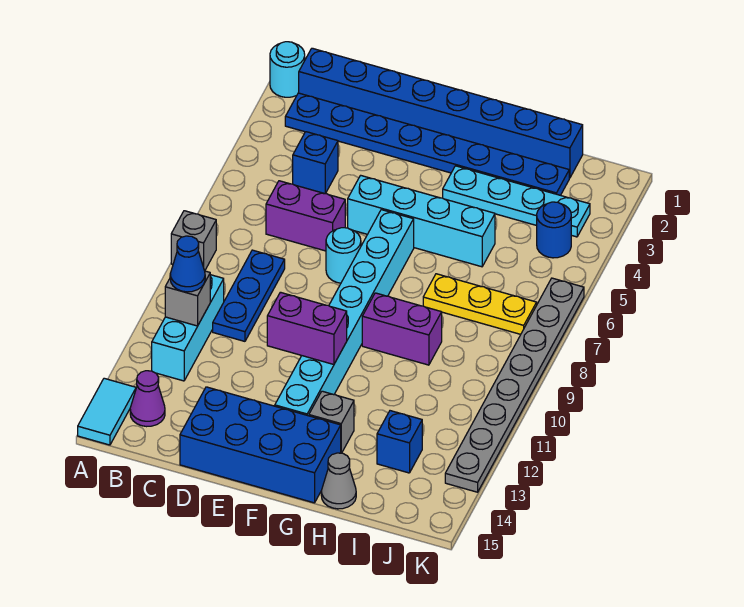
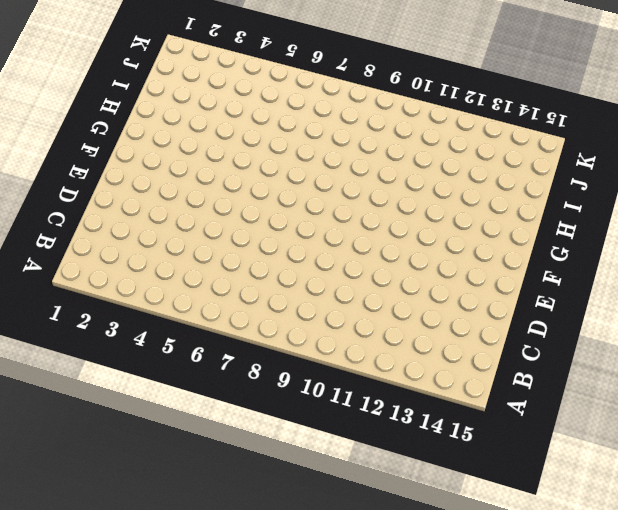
none -> cyan 1x1 round brick [270,42,305,97]
none -> grey 1x1 brick [171,211,216,271]
none -> cyan 1x2 tile [78,378,136,445]

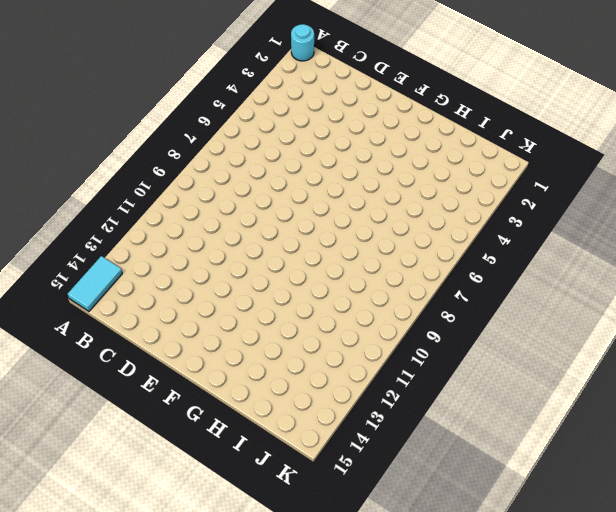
none -> grey 1x1 brick [171,211,216,271]
none -> blue 1x8 brick [299,48,583,178]
none -> blue 1x8 plate [285,93,569,195]

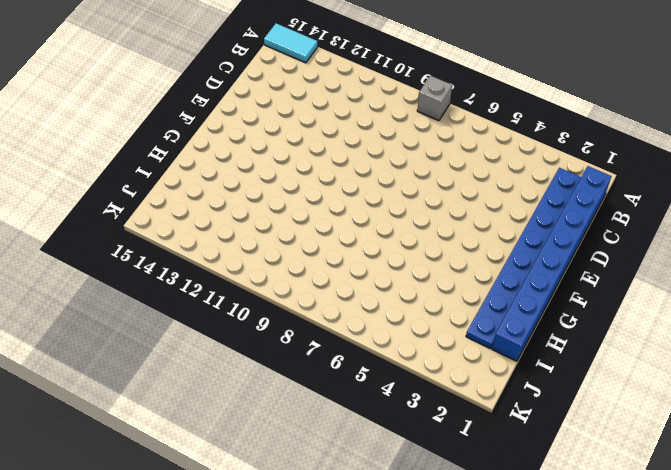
none -> cyan 1x1 round brick [270,42,305,97]
none -> cyan 1x3 brick [152,275,224,381]
none -> purple 1x1 cone [130,371,165,427]

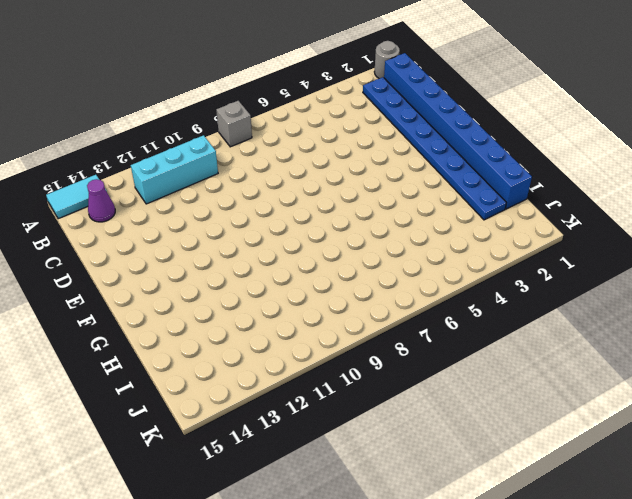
grey 1x1 round brick [374,41,400,78] -> cyan 1x1 round brick [270,42,305,97]
none -> blue 1x1 brick [293,132,338,194]
none -> purple 1x2 brick [266,181,345,251]
none -> blue 1x3 plate [213,250,285,341]

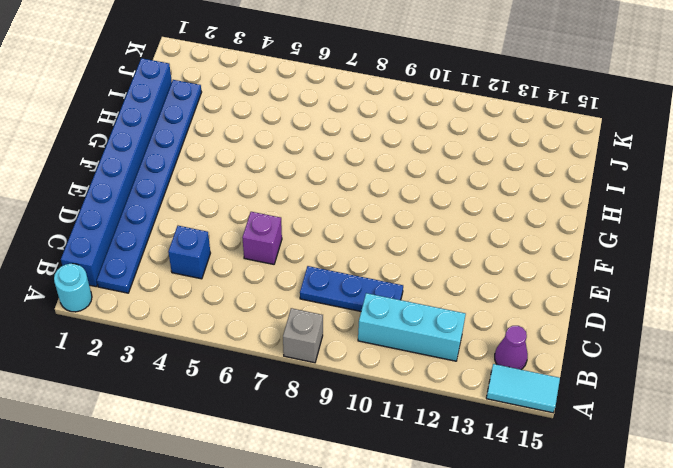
purple 1x1 brick [242,212,282,264] -> purple 1x2 brick [266,181,345,251]
none -> blue 2x4 brick [180,387,341,503]
none -> cyan 1x4 brick [348,175,495,267]
none -> cyan 1x1 round brick [326,228,361,283]

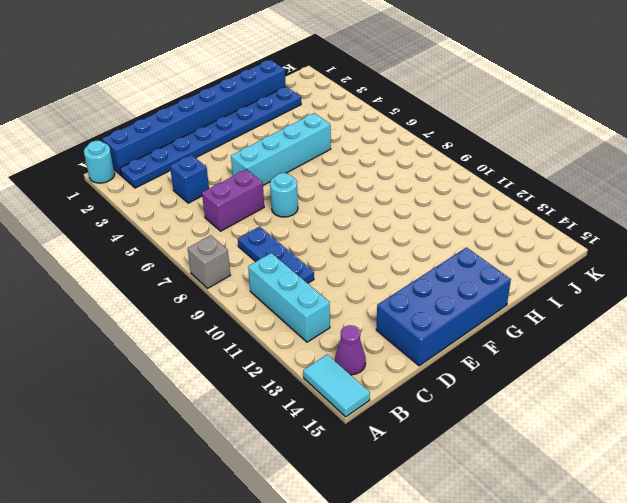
none -> cyan 1x8 brick [275,210,414,416]
none -> cyan 1x4 plate [443,166,590,237]
none -> purple 1x2 brick [362,293,442,365]

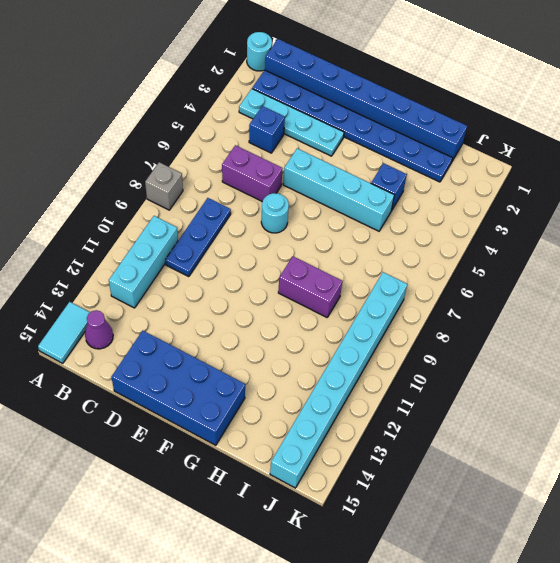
cyan 1x4 plate [239,89,344,156] -> cyan 1x4 plate moved to [443,166,590,237]
blue 1x1 brick [371,163,407,211] -> blue 1x1 brick moved to [377,411,422,473]
cyan 1x8 brick [270,272,407,488] -> cyan 1x8 brick moved to [275,210,414,416]
none -> grey 1x1 brick [309,391,354,453]
none -> yellow 1x3 plate [423,274,537,334]
none -> grey 1x1 cone [321,453,356,509]

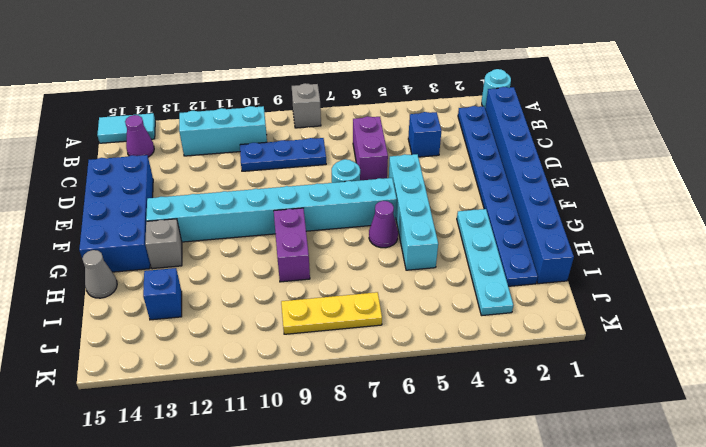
purple 1x1 cone [369,201,398,248] -> none
yellow 1x3 plate [281,292,382,334] -> yellow 1x3 plate turned to [423,274,537,334]
none -> blue 1x1 round brick [537,202,571,258]
none -> grey 1x8 plate [445,278,584,492]
none -> grey 1x1 brick [165,271,210,326]

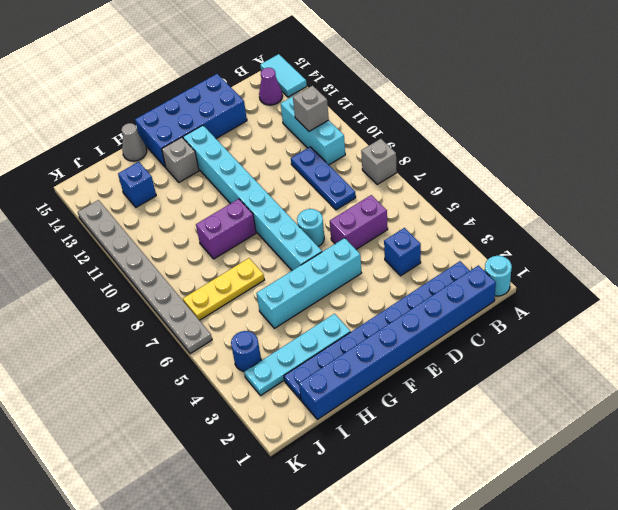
none -> purple 1x2 brick [267,292,347,364]
none -> blue 1x1 cone [170,236,205,292]

